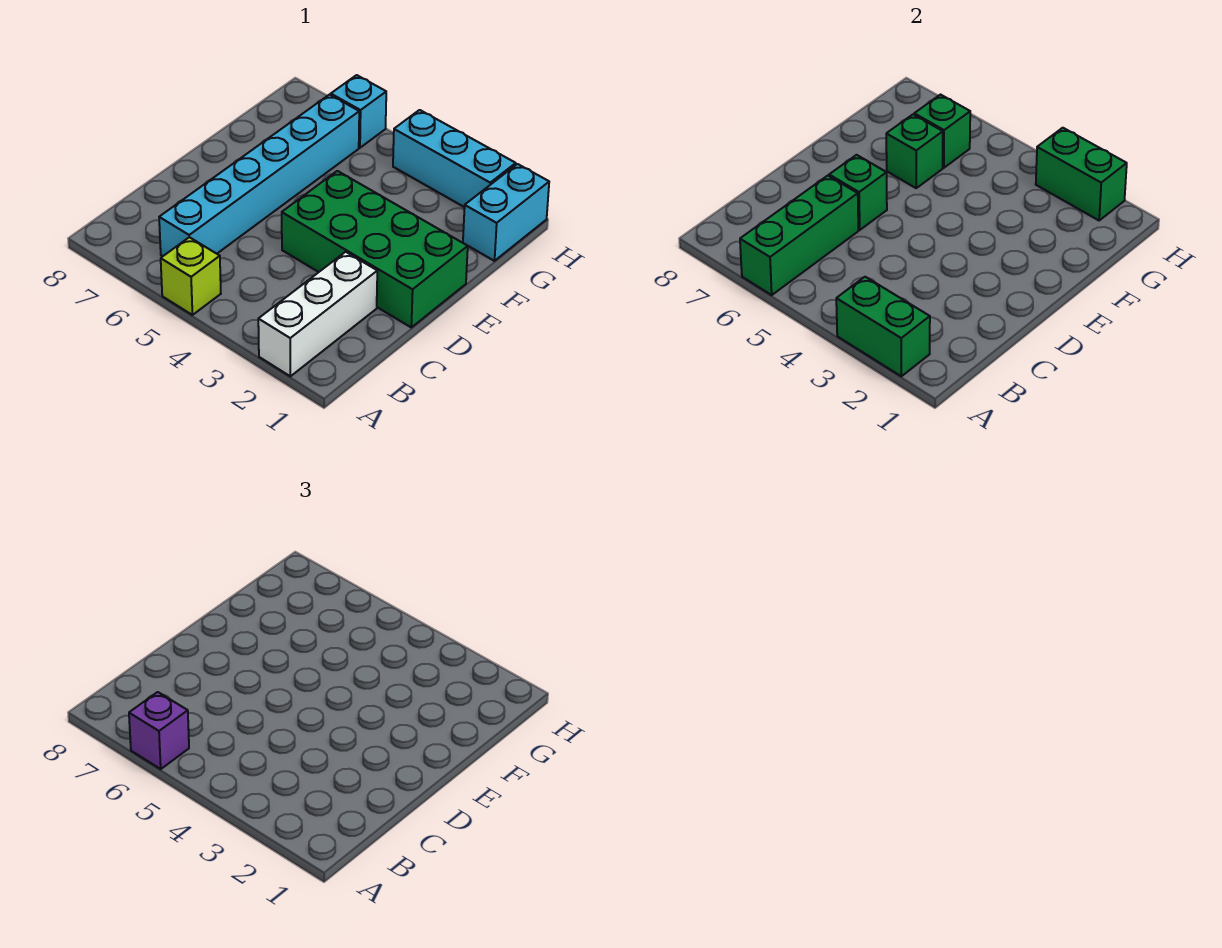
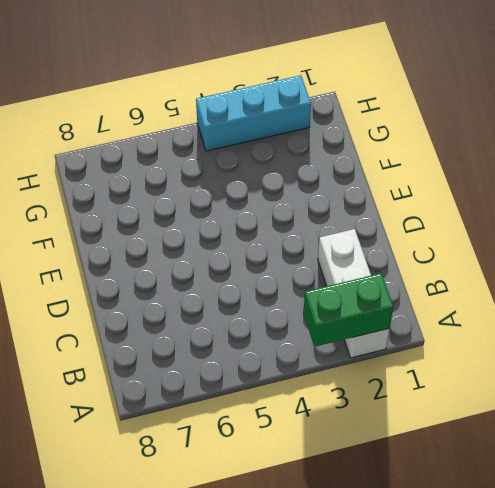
none -> lime 1x1 brick [161,237,221,315]
none -> cyan 1x6 brick [159,95,359,256]
none -> green 2x4 brick [282,171,468,327]

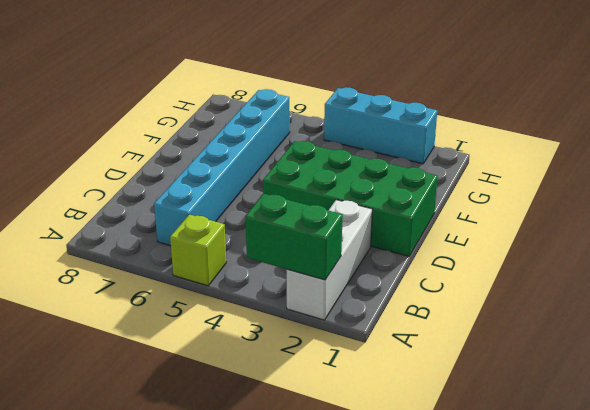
none -> cyan 1x2 brick [463,164,549,261]
none -> cyan 1x1 brick [331,75,386,148]
none -> green 1x3 brick [740,176,858,295]

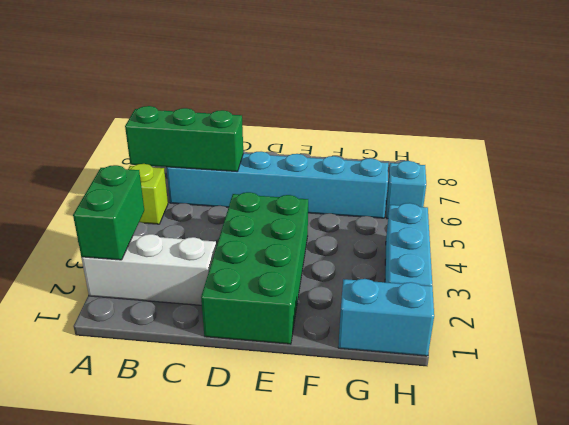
none -> green 1x1 brick [829,155,887,230]
none -> green 1x1 brick [886,115,943,188]
none -> green 1x1 brick [914,95,970,168]

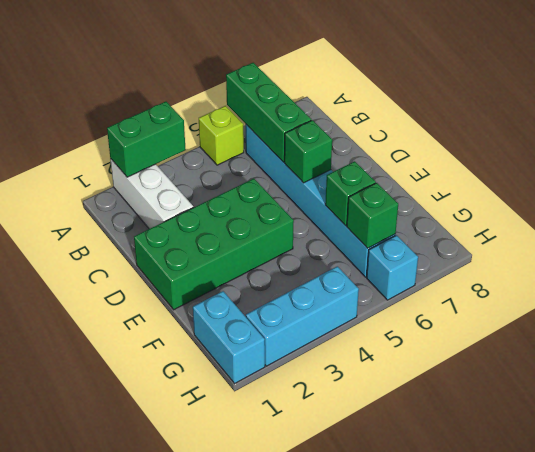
none -> green 1x2 brick [1036,128,1127,220]
none -> purple 1x1 brick [129,692,189,769]

